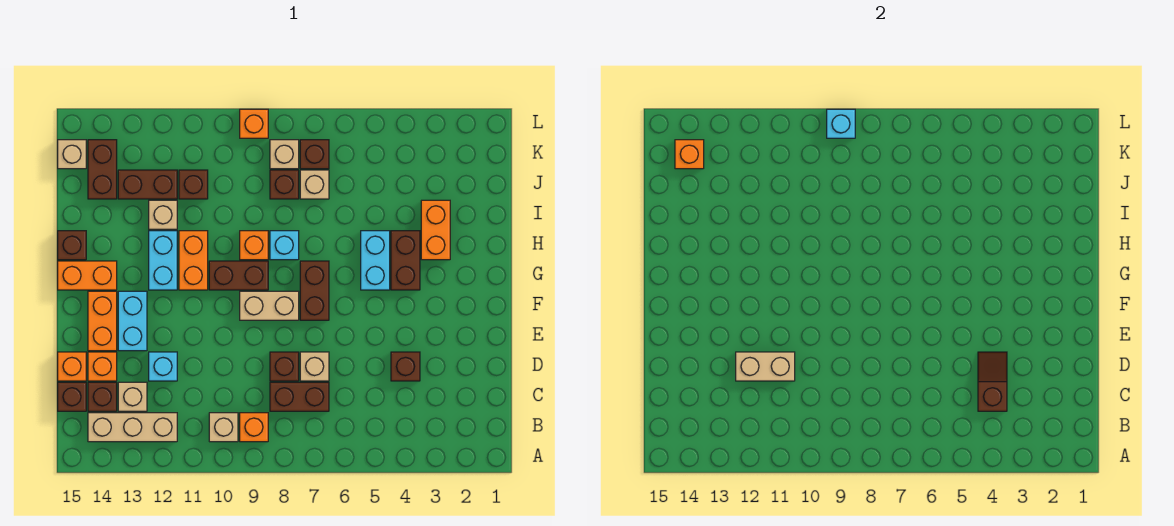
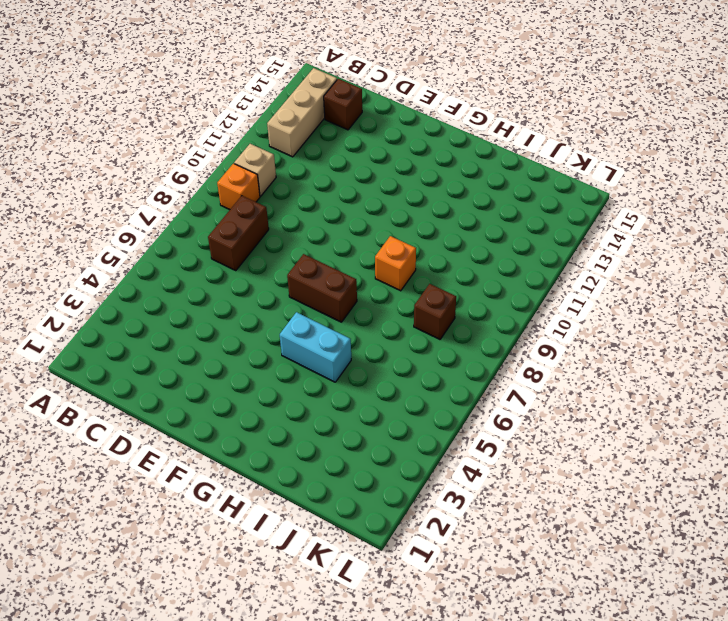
none -> tan 1x1 brick [118,382,147,411]
none -> brown 1x1 brick [58,382,86,411]
none -> brown 1x1 brick [391,352,420,381]
none -> tan 1x1 brick [300,352,329,381]

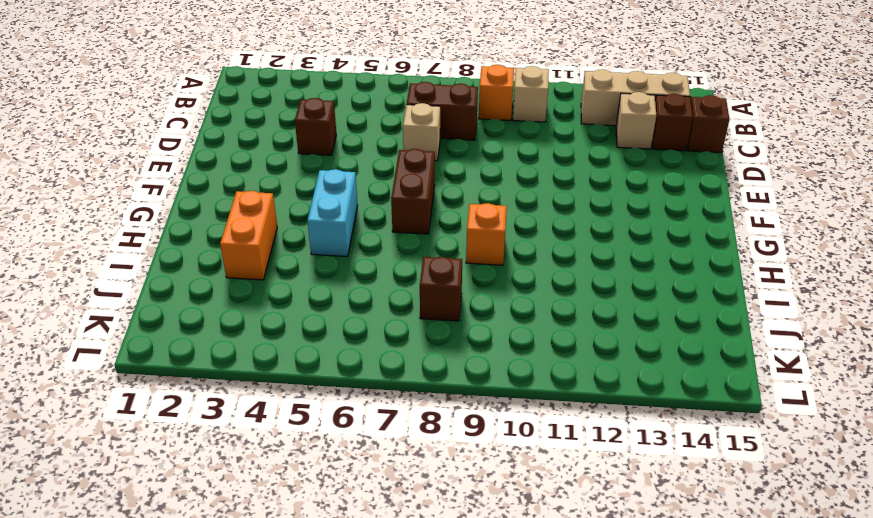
none -> brown 1x1 brick [270,352,299,381]
none -> cyan 1x1 brick [149,352,177,381]
none -> orange 1x1 brick [88,352,117,381]
none -> orange 1x1 brick [58,352,86,381]

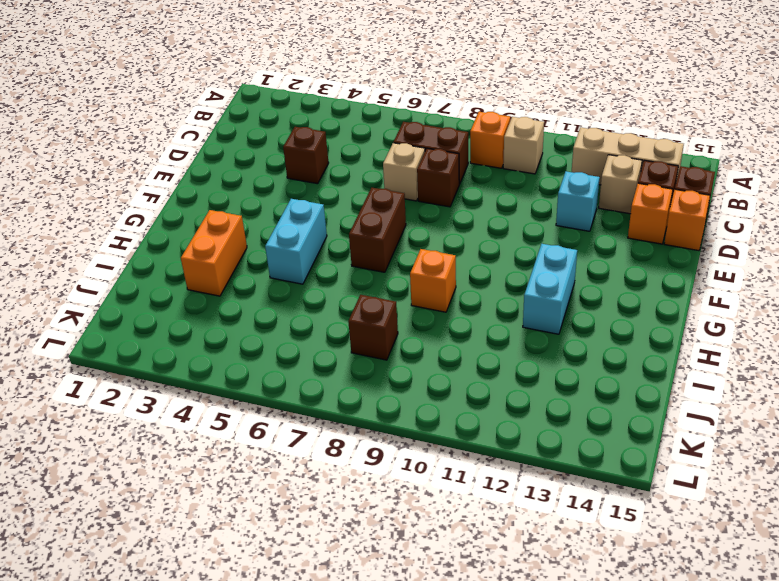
none -> cyan 1x2 brick [118,291,147,351]
none -> orange 1x2 brick [88,291,117,351]
none -> tan 1x2 brick [240,291,299,320]
none -> brown 1x2 brick [391,231,420,290]

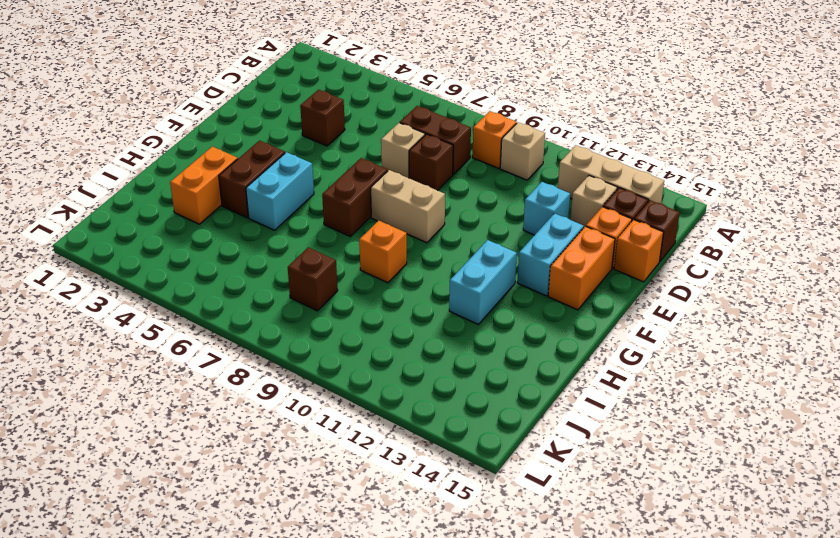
none -> brown 1x2 brick [209,261,268,290]
none -> orange 1x2 brick [179,231,208,290]
none -> orange 1x2 brick [58,261,117,290]
none -> cyan 1x1 brick [270,231,299,260]

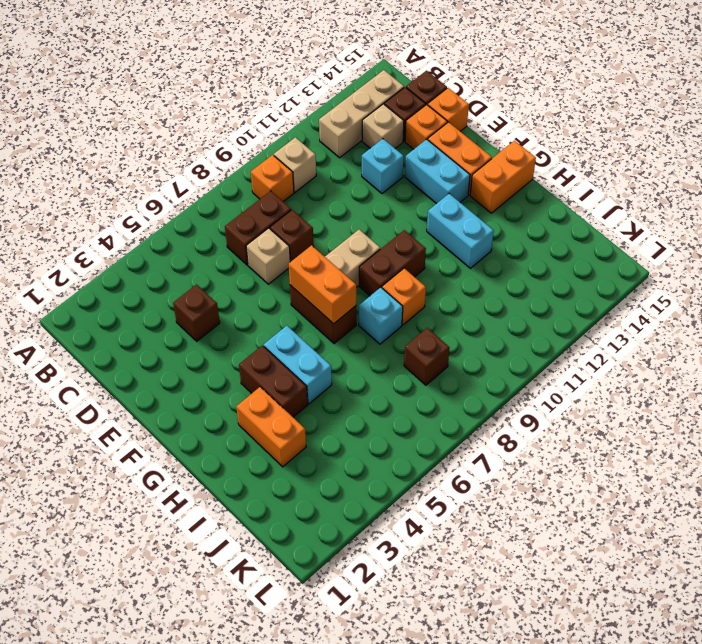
orange 1x2 brick [289,245,356,324] -> orange 1x2 brick moved to [179,231,208,290]
none -> brown 1x1 brick [58,231,86,260]
none -> tan 1x1 brick [149,200,177,229]
none -> tan 1x1 brick [300,170,329,199]
none -> brown 1x1 brick [179,170,208,199]

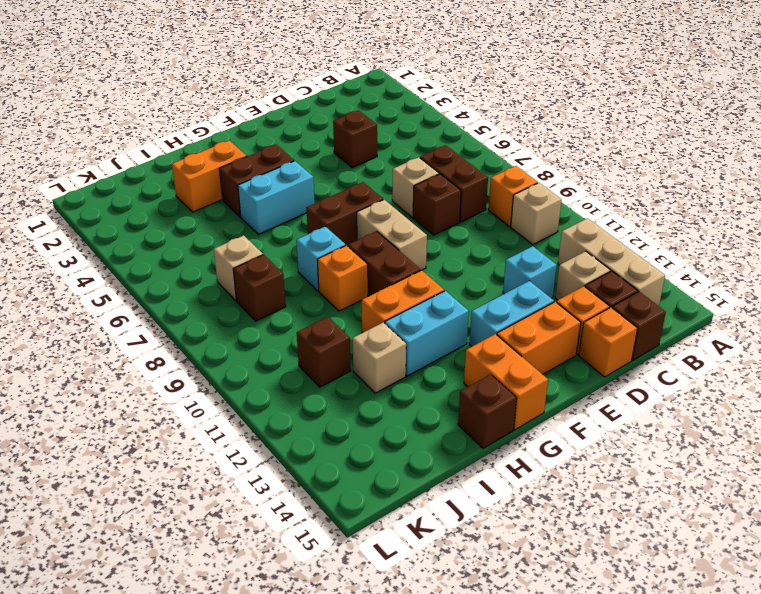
none -> brown 1x2 brick [118,170,177,199]
none -> brown 1x2 brick [88,140,117,199]
none -> brown 1x1 brick [300,140,329,169]
none -> tan 1x1 brick [270,140,299,169]

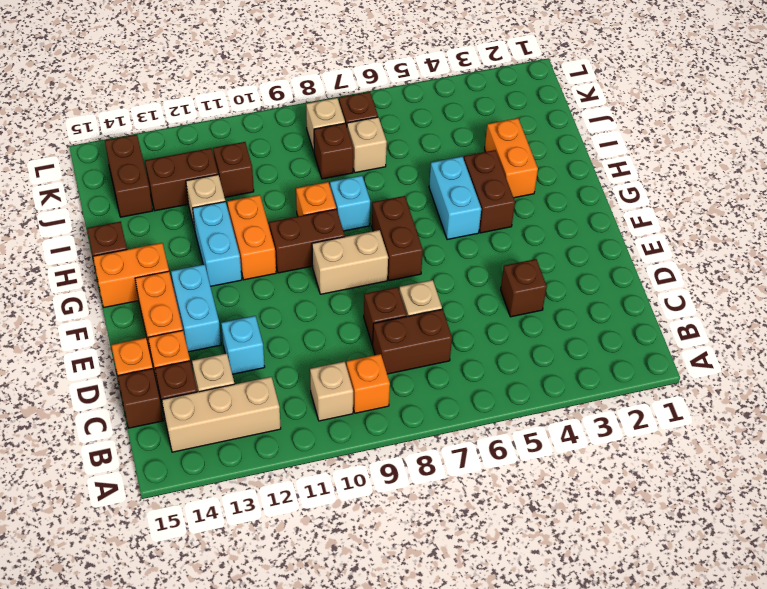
none -> tan 1x1 brick [58,140,86,169]
none -> orange 1x1 brick [240,109,268,138]
none -> brown 1x2 slope [978,352,1007,411]
none -> tan 1x2 brick [736,352,795,381]

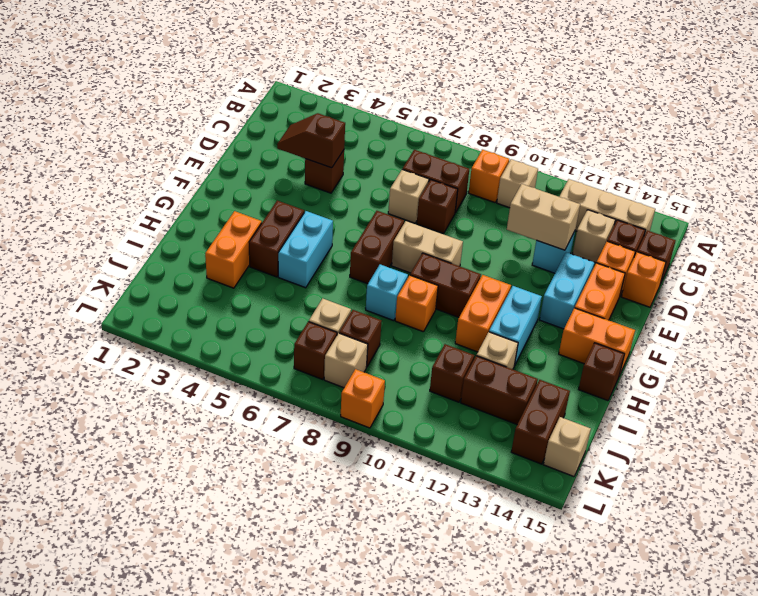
brown 1x2 slope [277,113,345,168] -> brown 1x2 slope turned to [978,352,1007,411]
none -> orange 1x1 brick [675,140,704,169]
none -> cyan 1x1 brick [827,109,855,138]

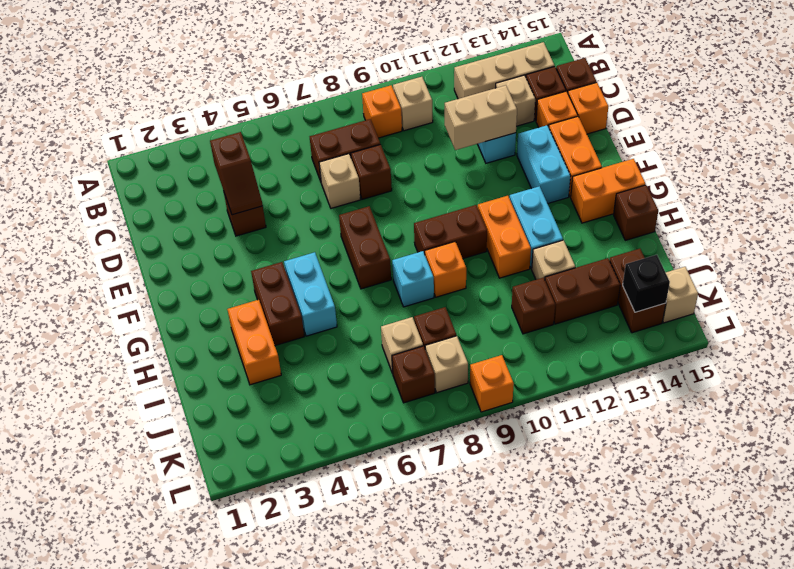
black 1x1 brick [623,255,670,312] -> orange 1x1 brick [675,140,704,169]
none -> tan 1x2 brick [240,291,299,320]
none -> cyan 1x1 brick [827,109,855,138]

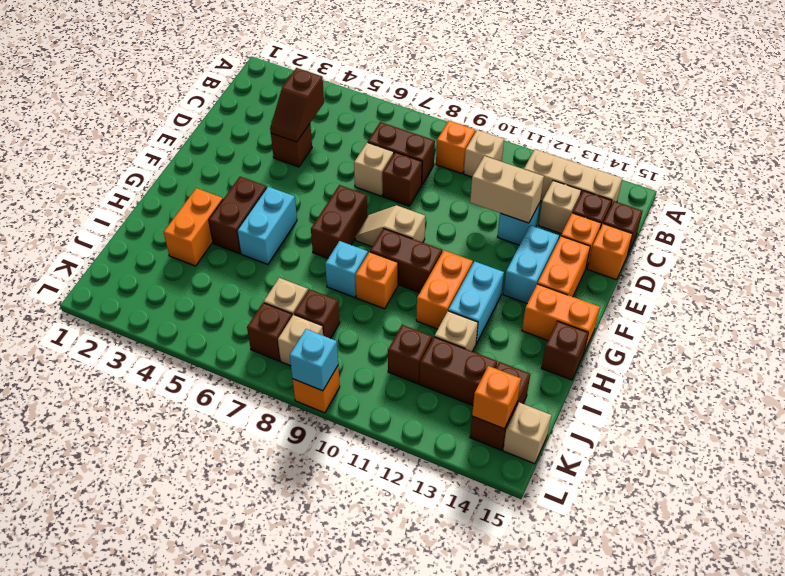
tan 1x2 slope [355,205,425,247] -> tan 1x2 brick [240,291,299,320]

